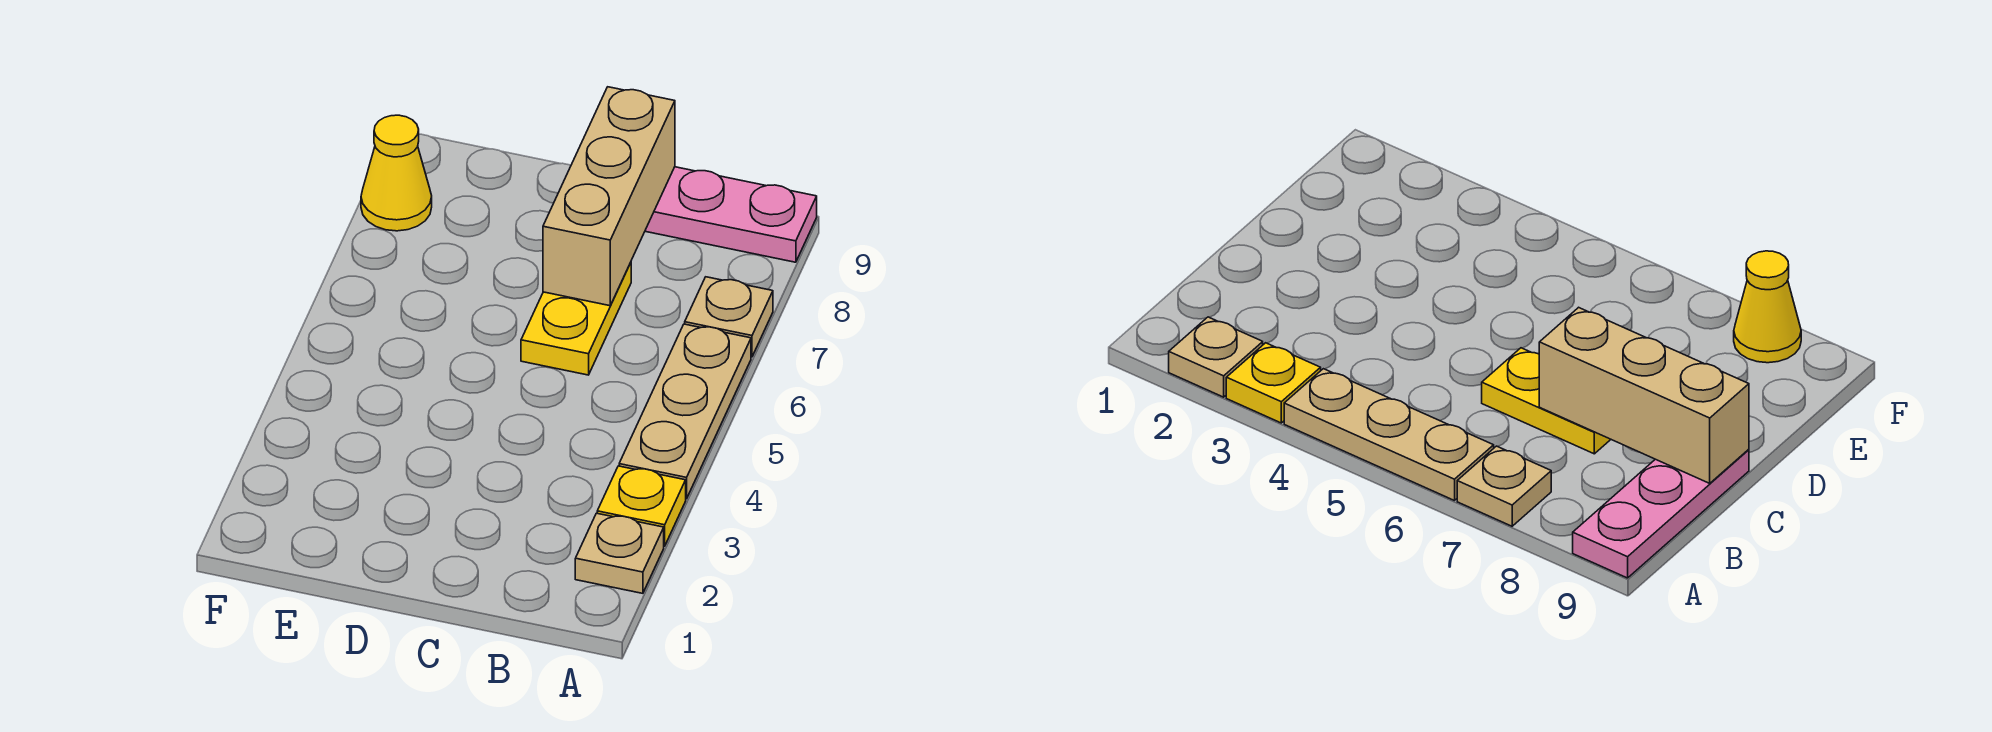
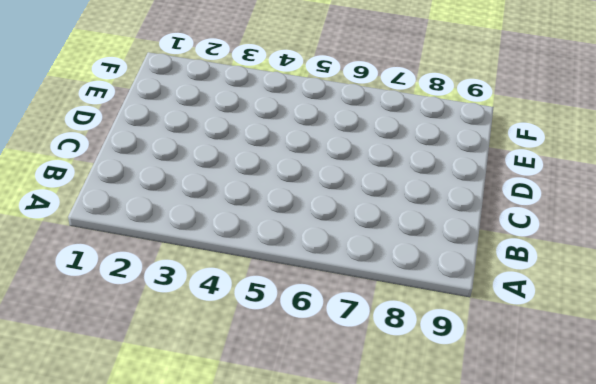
none -> tan 1x1 plate [575,513,664,593]
none -> yellow 1x1 plate [597,466,686,546]

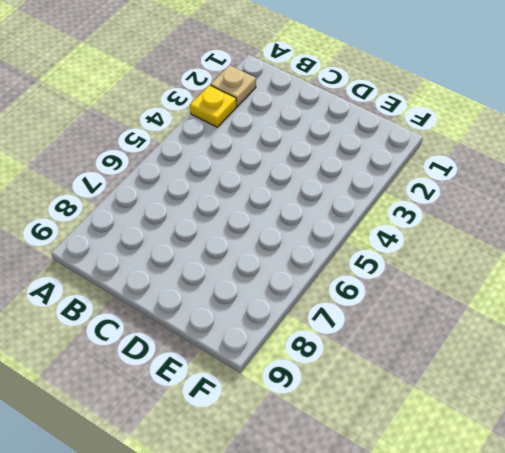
none -> tan 1x3 plate [619,324,751,499]
none -> tan 1x1 plate [685,277,773,357]

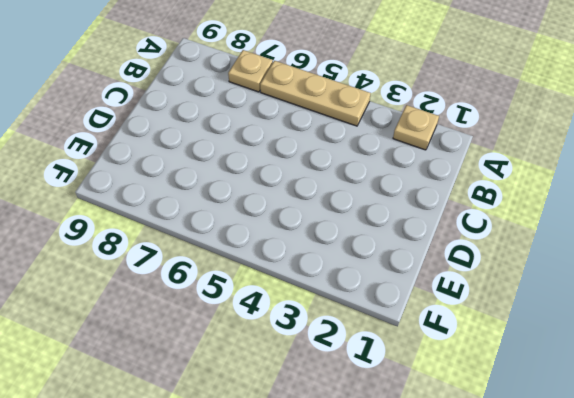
none -> yellow 1x1 plate [597,466,686,546]
none -> pink 1x3 plate [645,167,817,262]

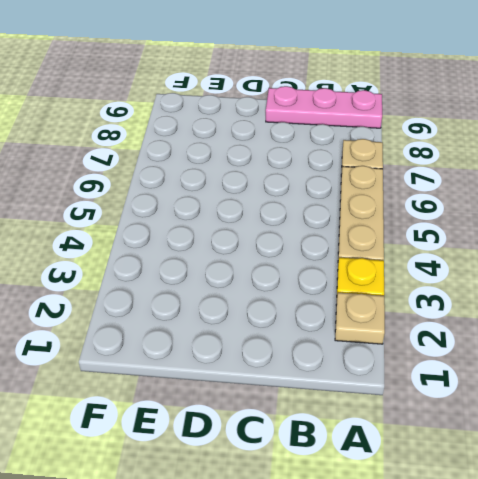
none -> yellow 1x2 plate [521,263,631,375]
none -> yellow 1x1 cone [361,115,432,231]

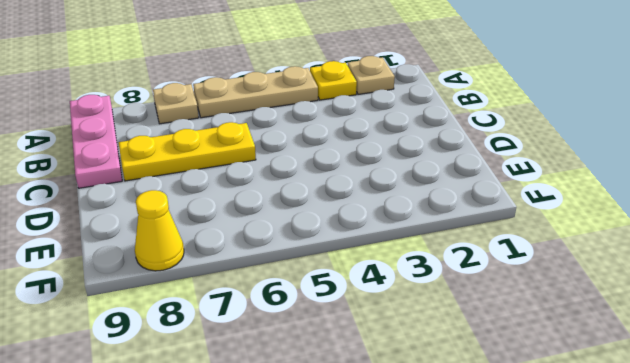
yellow 1x3 plate [119,122,256,181] -> yellow 1x2 plate [521,263,631,375]
none -> tan 1x3 brick [543,87,675,306]

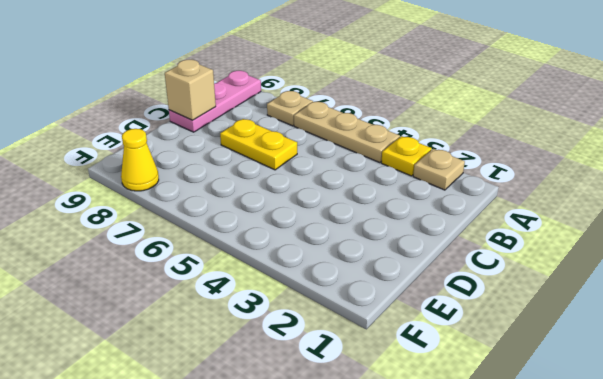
tan 1x1 brick [165,60,216,120] -> tan 1x3 brick [543,87,675,306]

